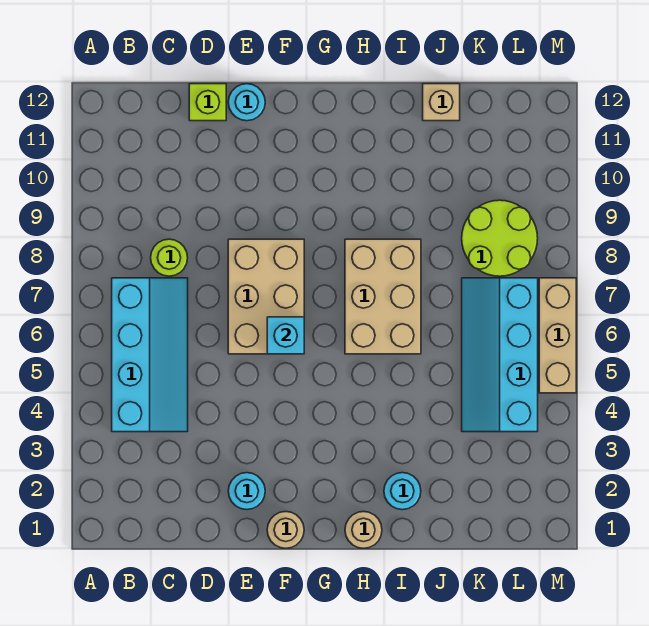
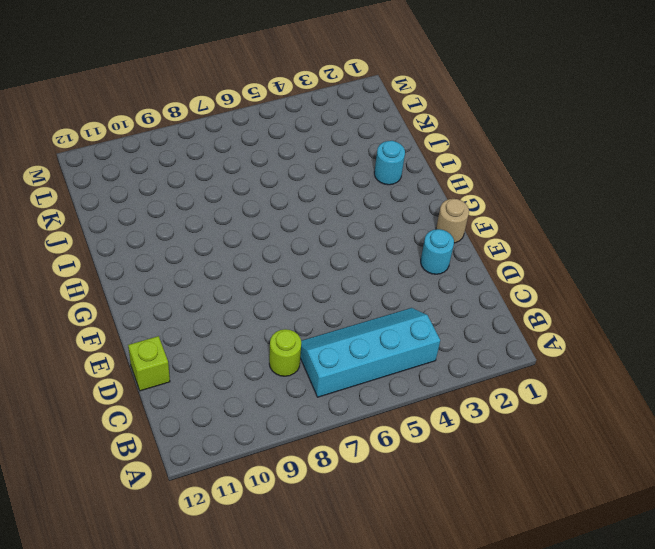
none -> tan 2x3 brick [228,239,304,354]
none -> cyan 1x1 round brick [228,84,265,121]
none -> tan 1x1 round brick [345,512,382,548]

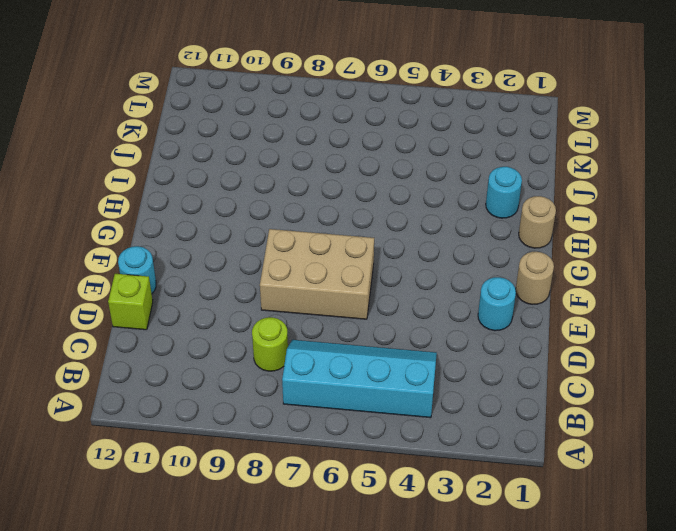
none -> tan 2x3 brick [345,239,421,354]
none -> tan 1x1 brick [423,84,460,121]
none -> cyan 2x4 slope [462,278,538,432]

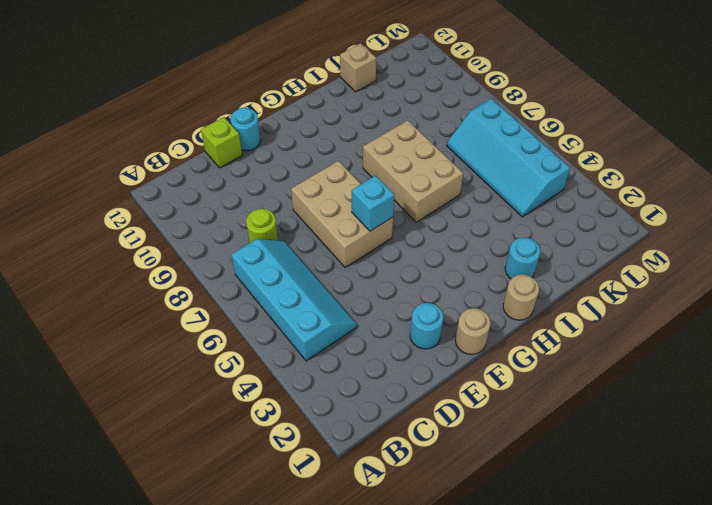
none -> lime 2x2 round brick [462,200,538,276]
none -> tan 1x3 brick [539,278,576,393]

